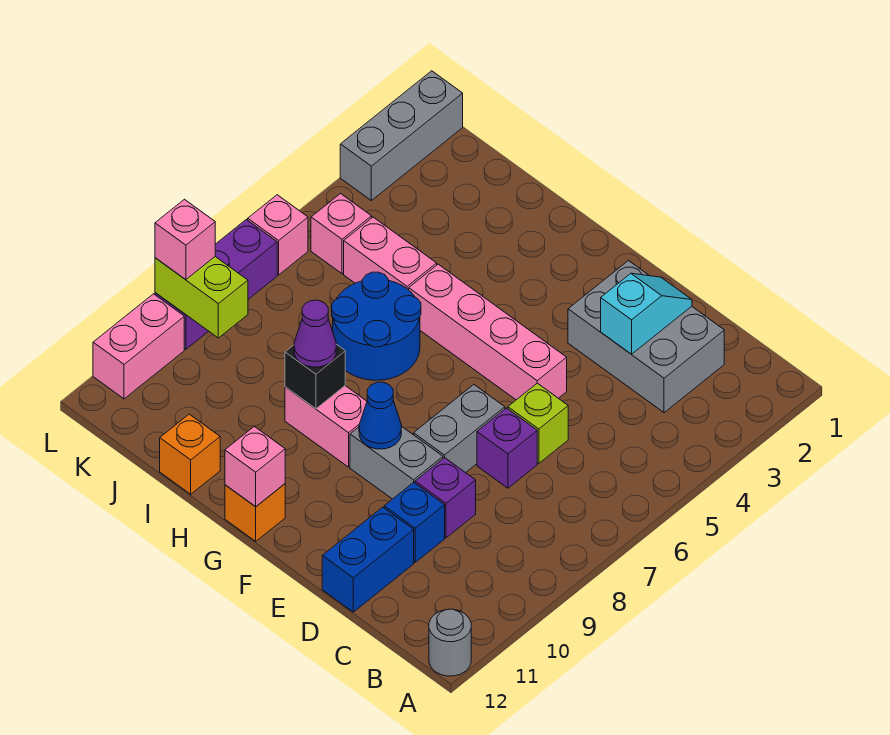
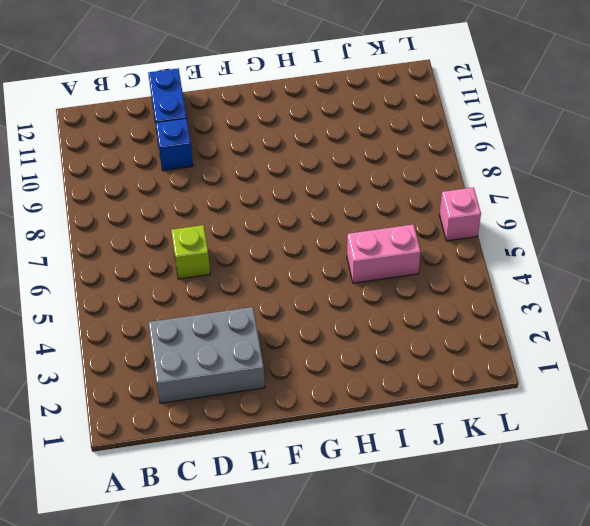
none -> grey 1x1 round brick [429,609,471,676]
none -> purple 1x1 brick [477,408,537,488]
none -> purple 1x1 brick [415,458,476,538]

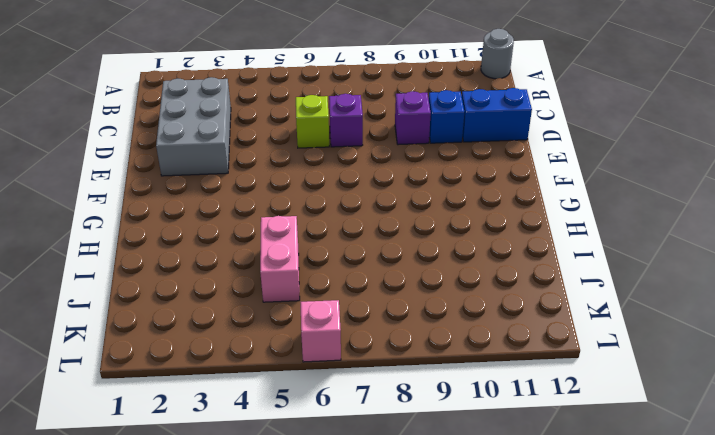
none -> pink 1x4 brick [409,264,567,400]
none -> grey 1x2 brick [414,385,505,473]
none -> grey 1x2 brick [350,426,443,499]

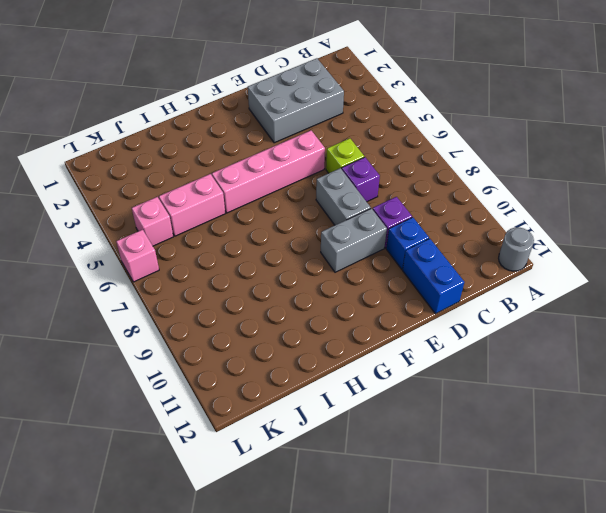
none -> pink 1x2 brick [285,386,367,467]
none -> orange 1x1 brick [225,484,285,541]
none -> blue 2x2 round brick [331,272,421,380]

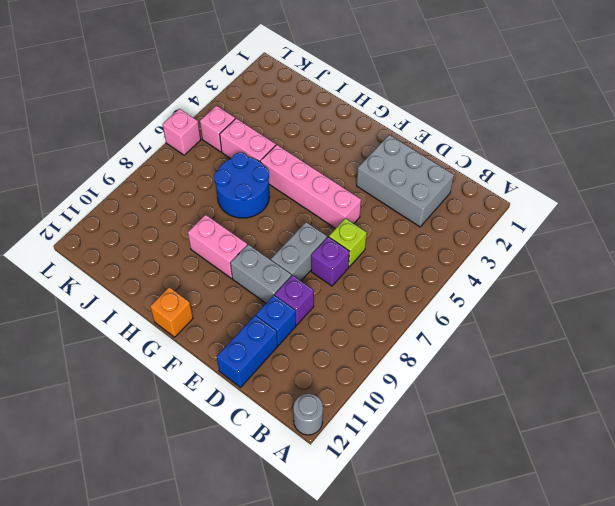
none -> orange 1x1 brick [160,414,220,494]
none -> grey 1x3 brick [340,71,463,200]
none -> purple 1x3 brick [155,220,277,349]

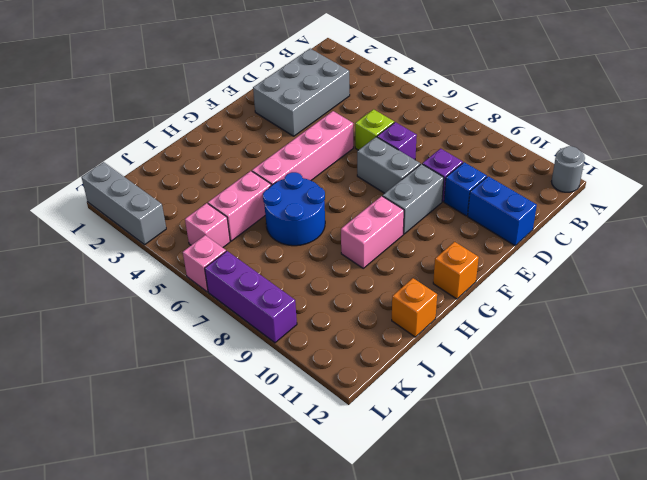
none -> pink 1x2 brick [93,294,184,399]
none -> cyan 1x2 slope [601,273,692,354]
none -> blue 1x1 cone [359,382,401,449]

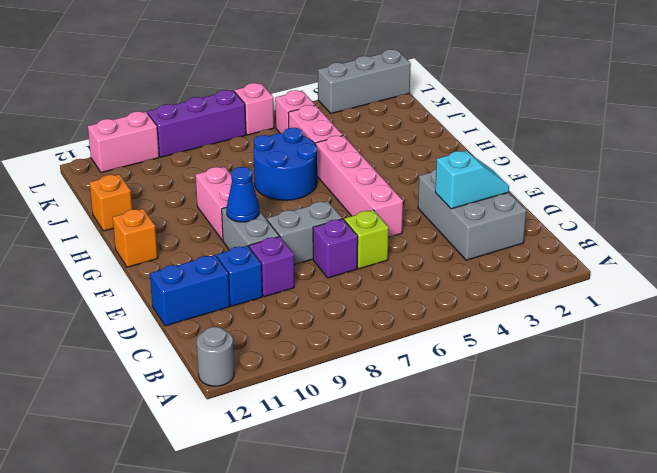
none -> pink 1x1 brick [225,426,285,507]
none -> black 1x1 brick [285,344,345,409]
none -> lime 1x2 brick [155,257,248,338]

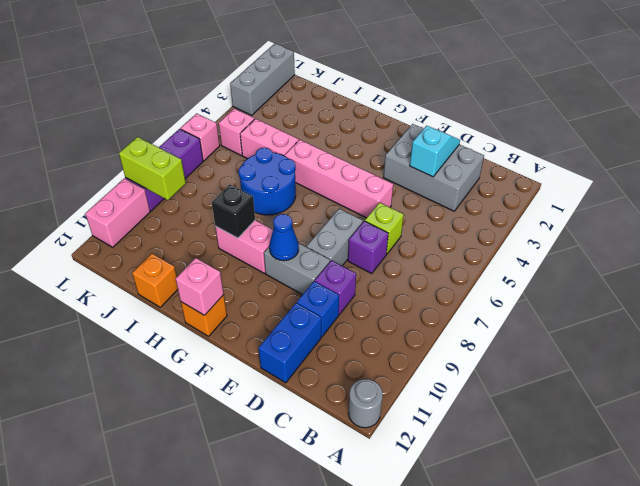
none -> purple 1x1 cone [294,300,336,367]
none -> pink 1x1 brick [155,199,215,279]

